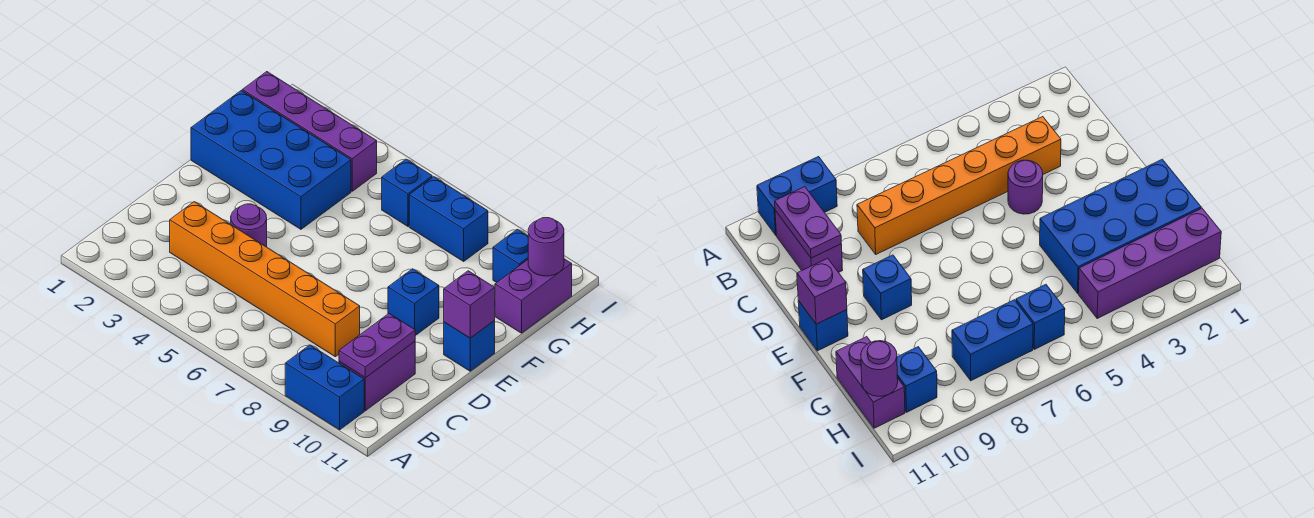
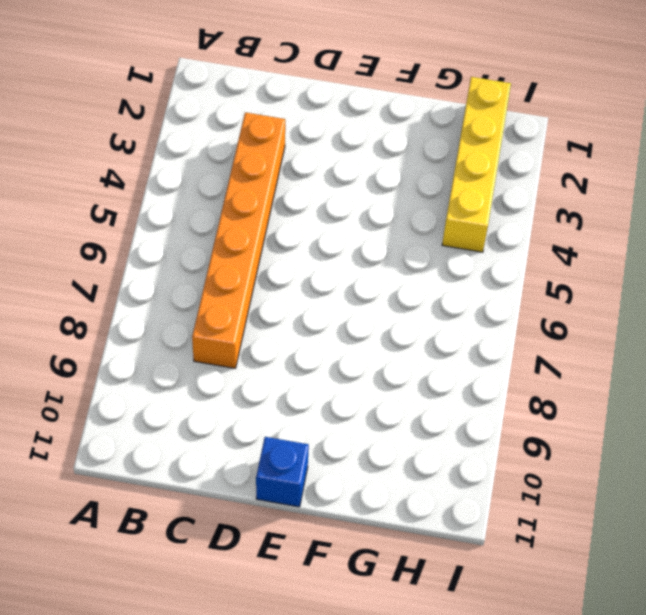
yellow 1x4 brick [442,77,511,252] -> purple 1x4 brick [242,72,377,191]
none -> blue 1x2 brick [285,345,364,430]
none -> purple 1x2 brick [339,342,415,411]
none -> purple 1x1 round brick [231,204,267,247]

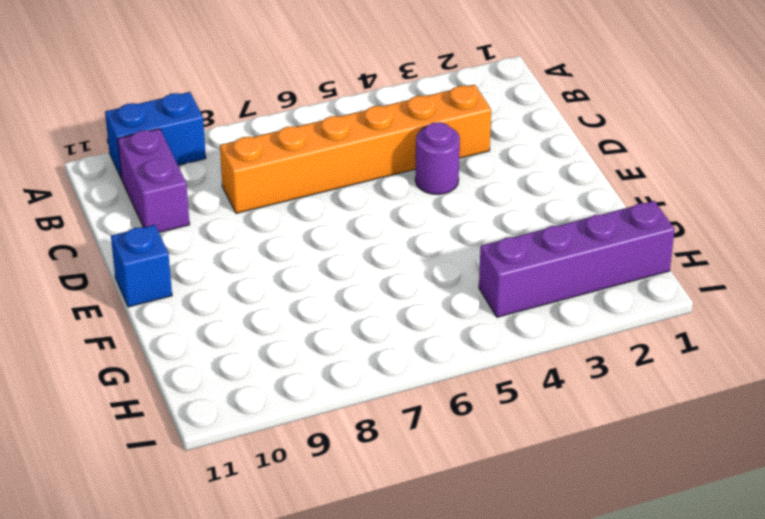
none -> blue 1x1 brick [388,269,439,336]
none -> blue 2x4 brick [191,91,351,229]
none -> purple 1x2 brick [495,259,572,333]

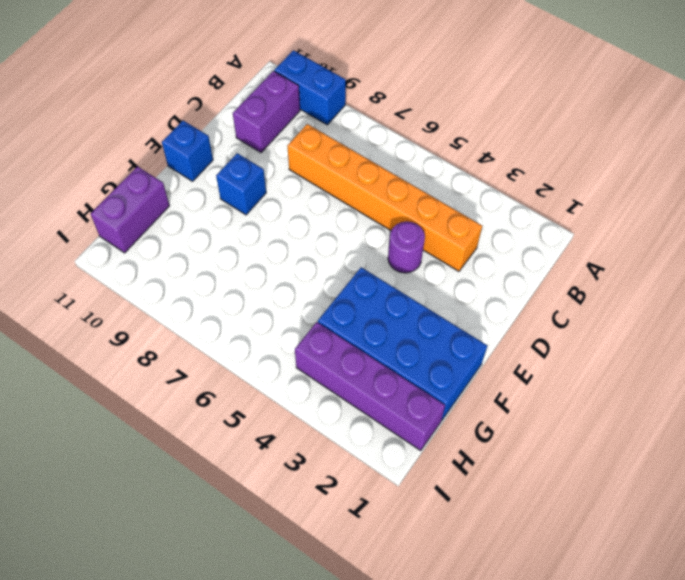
none -> blue 1x1 brick [382,159,432,226]
none -> blue 1x2 brick [409,177,488,261]
none -> blue 1x1 brick [493,229,528,283]

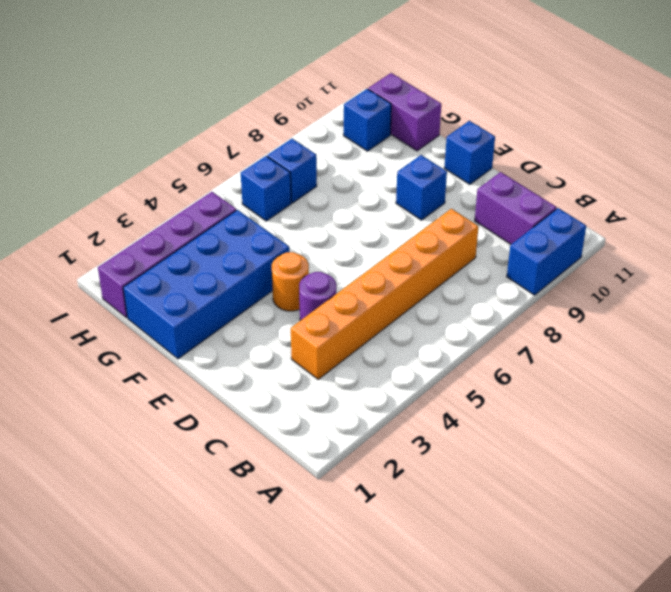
orange 1x1 round brick [272,252,309,311] -> none
blue 1x1 brick [267,139,317,203] -> blue 1x2 brick [409,177,488,261]
none -> purple 1x2 plate [339,314,415,378]
none -> purple 1x1 brick [444,271,495,338]
none -> purple 1x1 round brick [528,218,564,276]

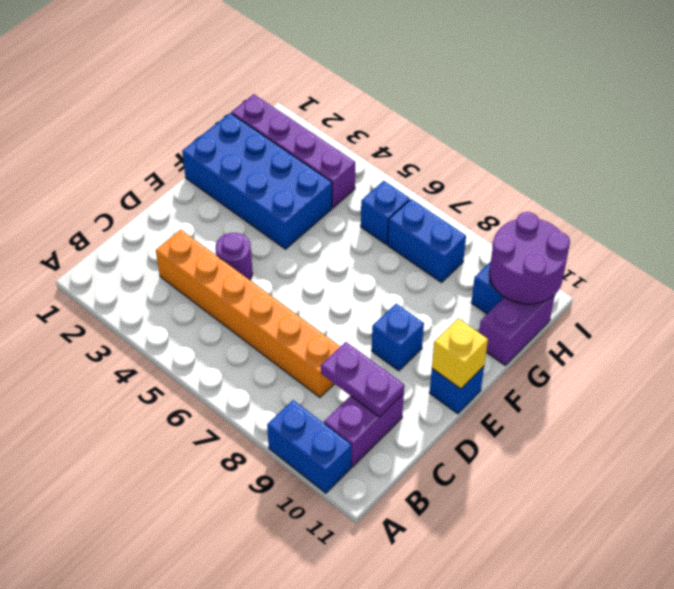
purple 1x2 plate [321,342,404,417] -> purple 1x2 plate turned to [339,314,415,378]
yellow 1x1 brick [432,318,488,389] -> purple 1x1 brick [444,271,495,338]
purple 2x2 round brick [489,212,570,304] -> purple 1x1 round brick [528,218,564,276]

